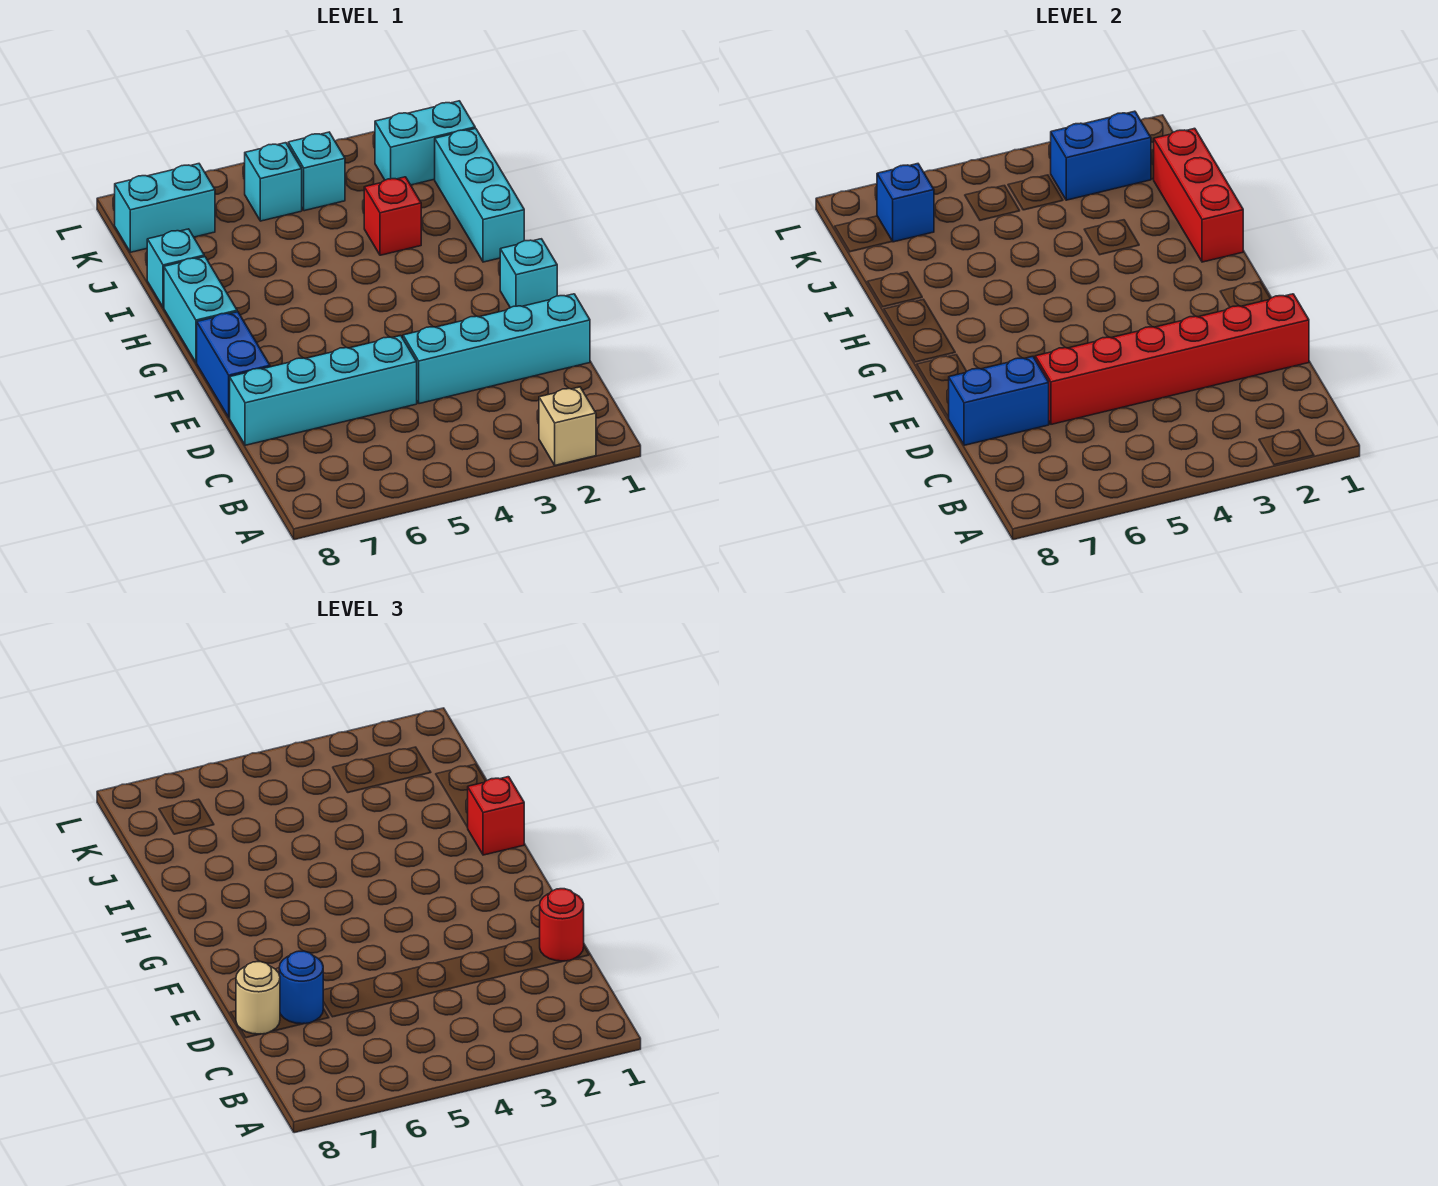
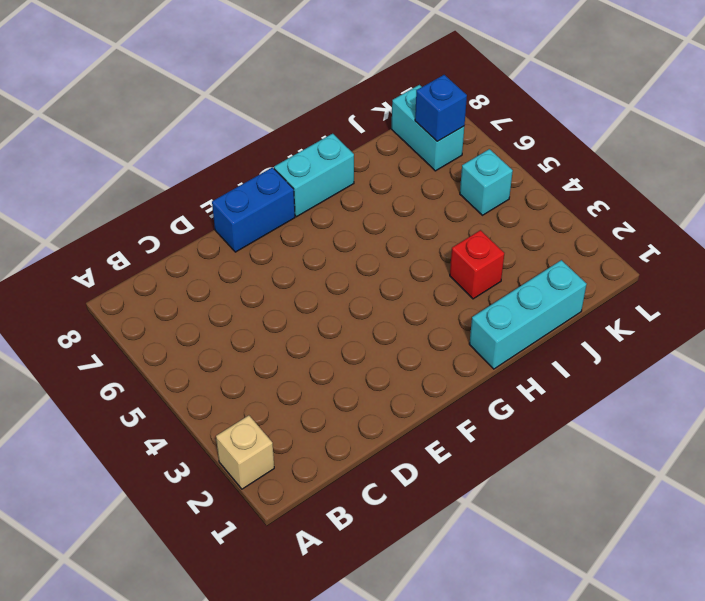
none -> cyan 1x4 brick [403,294,590,404]
none -> cyan 1x4 brick [230,336,417,445]
none -> cyan 1x1 brick [500,239,557,308]

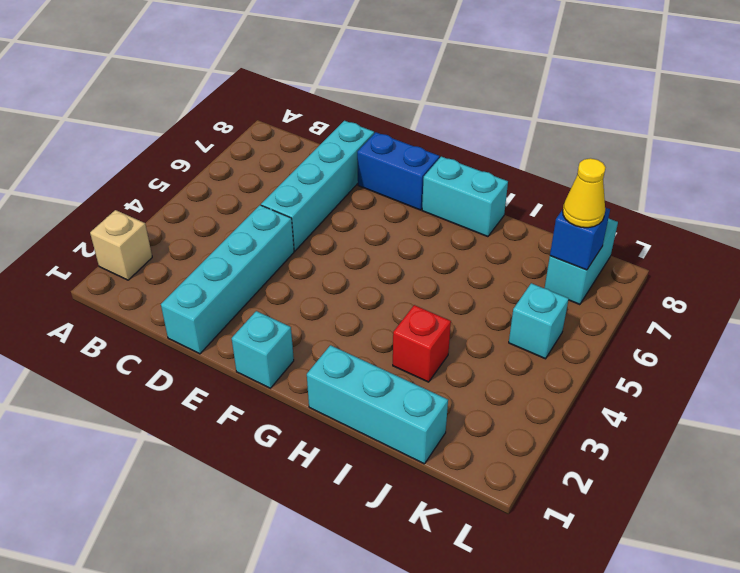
yellow 1x1 cone [563,158,606,228] -> none
none -> cyan 1x1 brick [147,229,204,308]
none -> cyan 1x2 brick [375,101,475,185]
none -> cyan 1x1 brick [288,132,345,211]

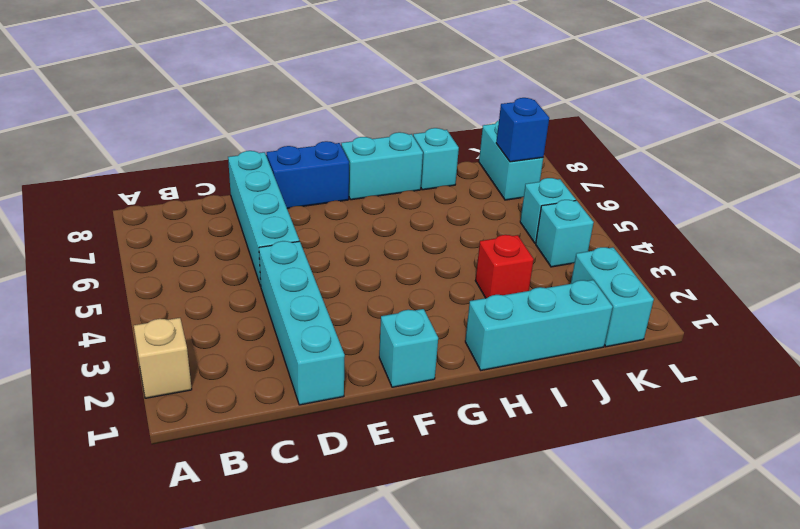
none -> red 1x6 brick [1035,294,1309,424]
none -> blue 1x2 brick [949,357,1049,445]
none -> red 1x3 brick [1154,128,1243,262]

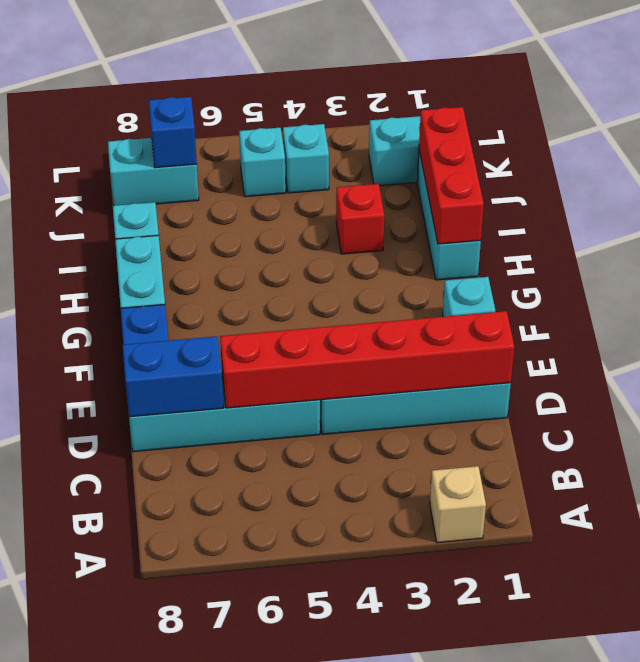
none -> blue 1x2 brick [1051,111,1151,200]
none -> red 1x1 round brick [540,889,584,961]
none -> blue 1x1 round brick [279,951,323,1024]

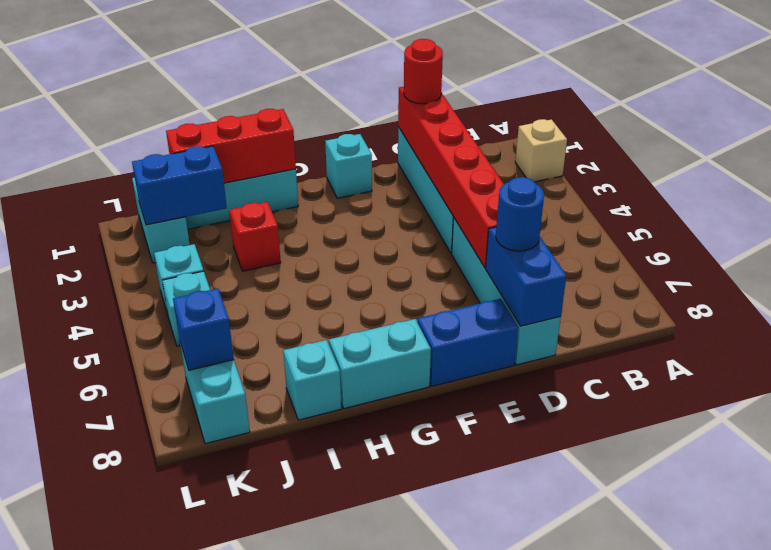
blue 1x2 brick [132,146,227,225] -> blue 1x2 brick turned to [1051,111,1151,200]
none -> tan 1x1 round brick [236,962,280,1034]
none -> red 1x1 brick [468,777,524,855]

